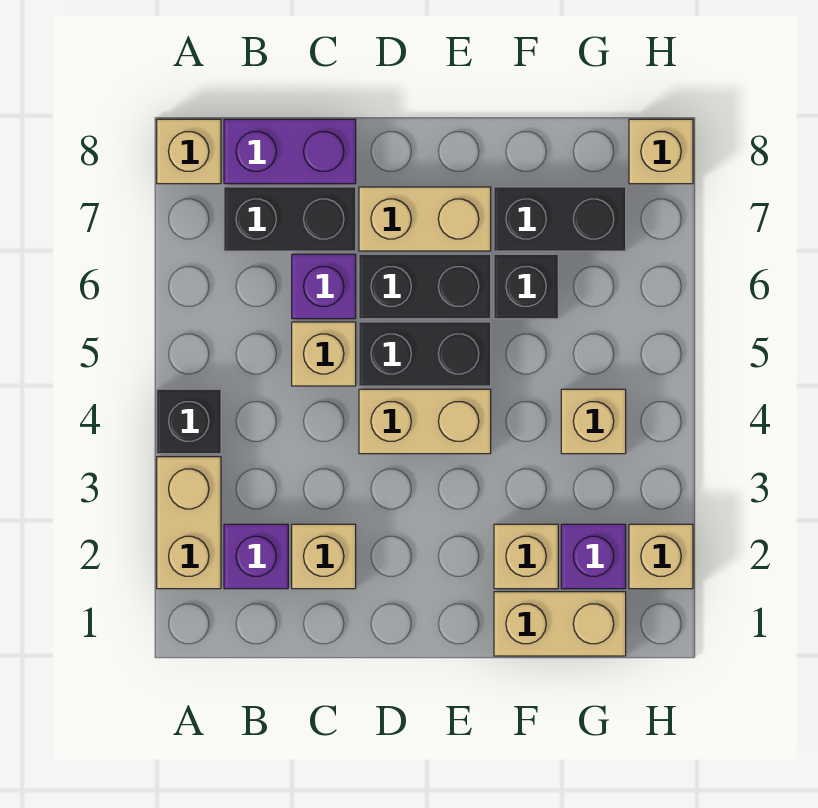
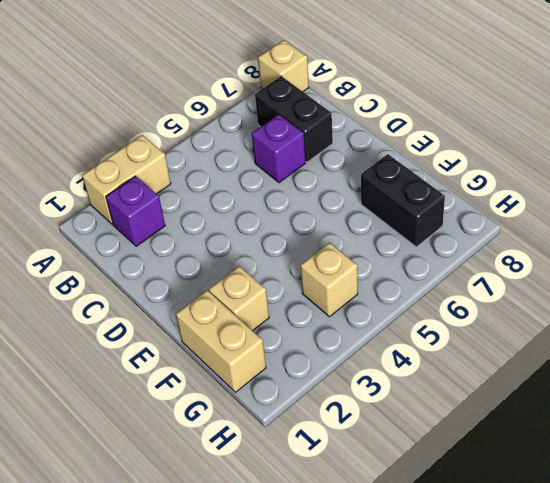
none -> black 1x1 brick [157,389,221,454]
none -> purple 1x2 brick [224,119,356,184]
none -> tan 1x1 brick [292,524,356,589]

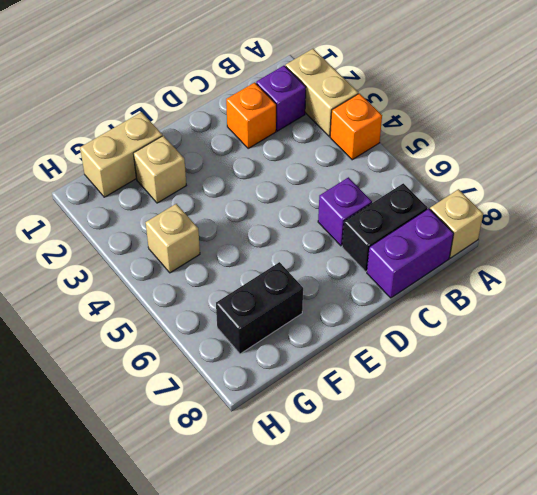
orange 1x1 brick [330,93,382,160] -> black 1x1 brick [157,389,221,454]
orange 1x1 brick [226,83,276,149] -> tan 1x1 brick [292,524,356,589]
none -> tan 1x1 brick [292,322,356,386]
none -> tan 1x2 brick [359,389,491,454]
none -> black 1x2 brick [359,322,491,386]

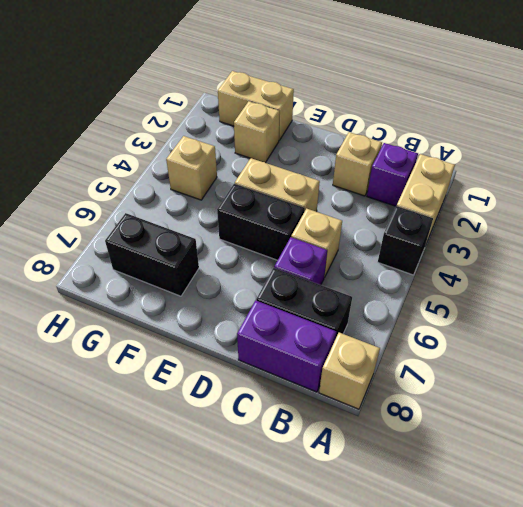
none -> black 1x2 brick [359,254,491,319]
none -> tan 1x2 brick [359,187,491,251]
none -> black 1x1 brick [494,254,558,319]

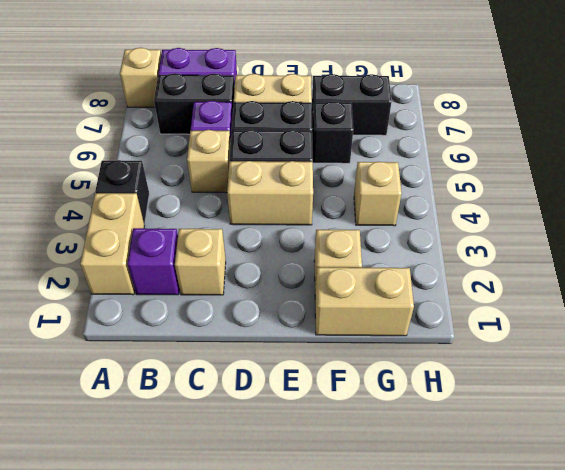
none -> purple 1x1 brick [561,524,626,589]
none -> tan 1x1 brick [629,524,693,589]
none -> tan 1x1 brick [629,119,693,184]

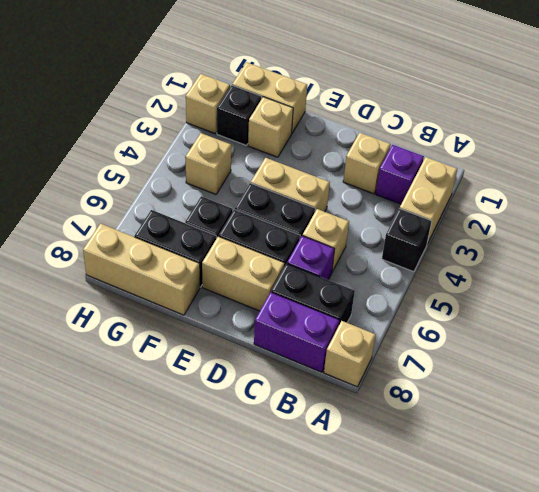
tan 1x3 brick [83,224,200,315] -> tan 1x1 brick [629,119,693,184]
black 1x1 brick [217,85,262,145] -> purple 1x1 brick [561,524,626,589]

